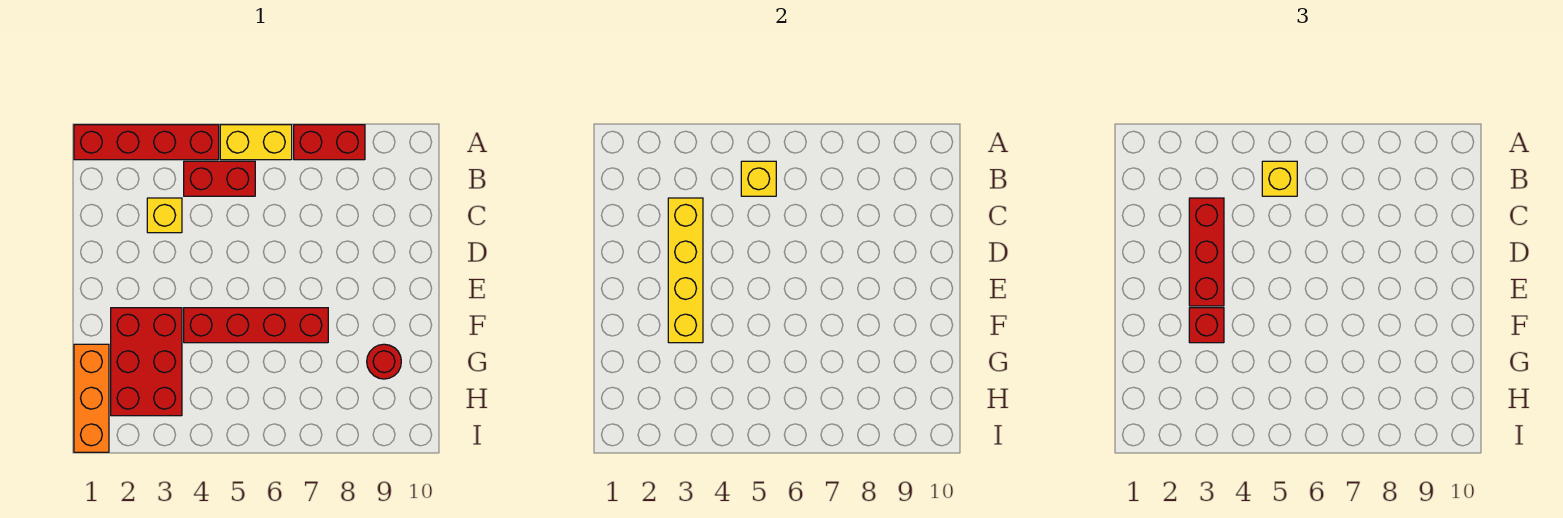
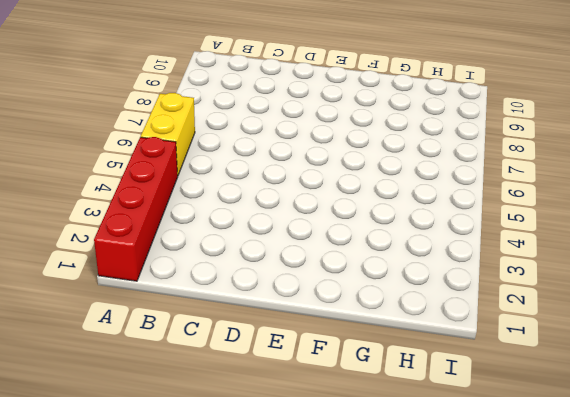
none -> red 1x2 brick [294,125,365,160]
none -> red 1x2 brick [184,161,255,196]
none -> yellow 1x1 brick [147,198,182,233]

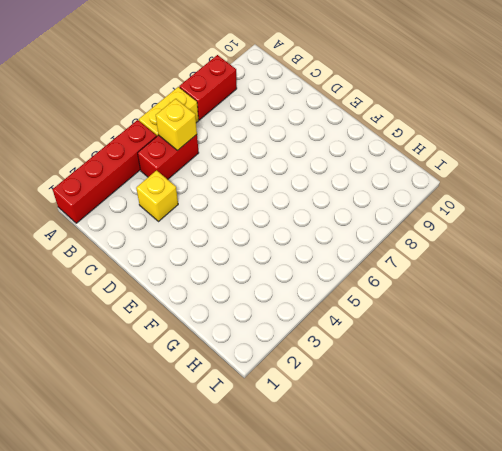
none -> red 2x3 brick [111,308,182,416]
none -> red 1x4 brick [184,308,328,343]
none -> orange 1x3 brick [74,344,109,452]

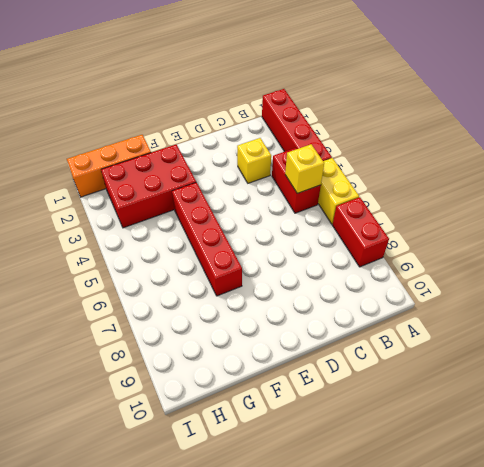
none -> red 1x1 round brick [367,344,401,379]
none -> yellow 1x4 brick [668,198,703,343]
none -> yellow 1x1 brick [1262,161,1297,196]

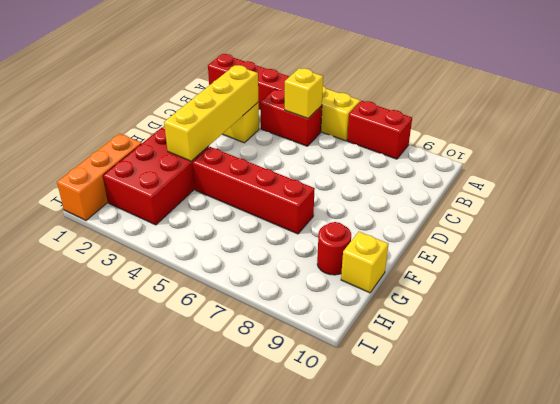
yellow 1x1 brick [341,232,389,293] -> yellow 1x1 brick moved to [1262,161,1297,196]
none -> red 1x3 brick [1189,198,1224,306]
none -> red 1x1 brick [1189,308,1224,343]

